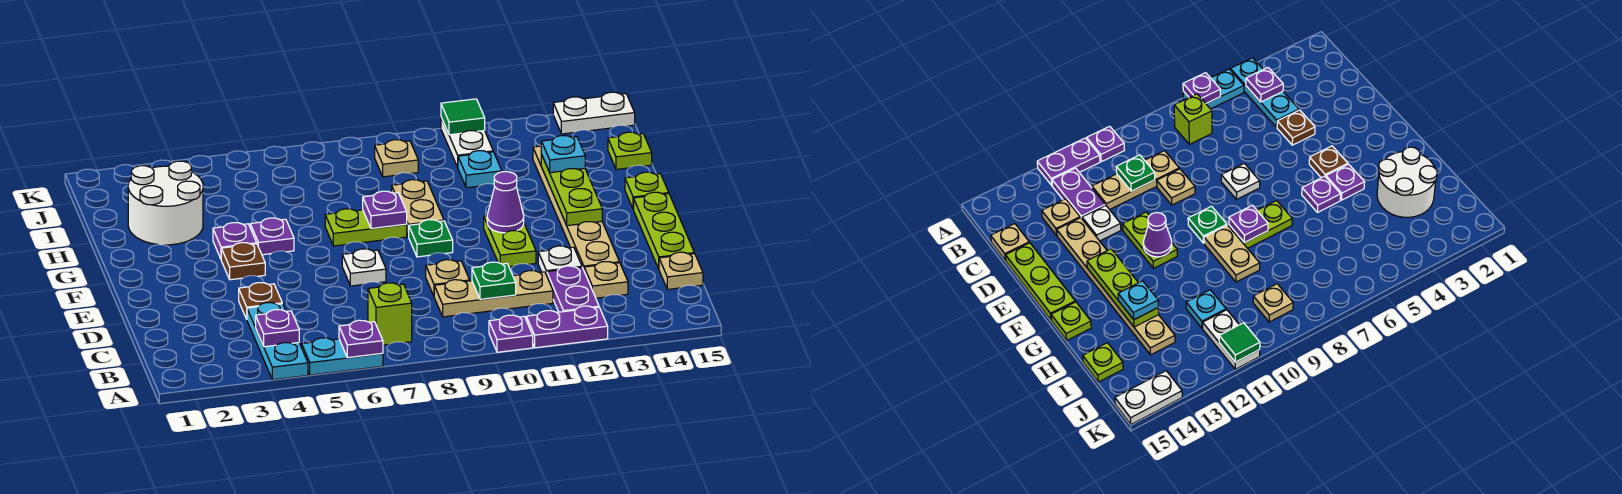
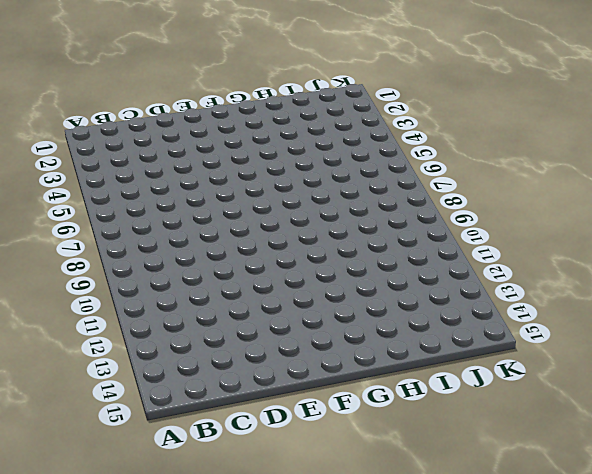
none -> cyan 1x3 plate [247,303,308,380]
none -> cyan 1x2 plate [302,338,383,375]
none -> purple 1x1 plate [489,315,533,352]
none -> purple 1x2 plate [526,306,608,348]

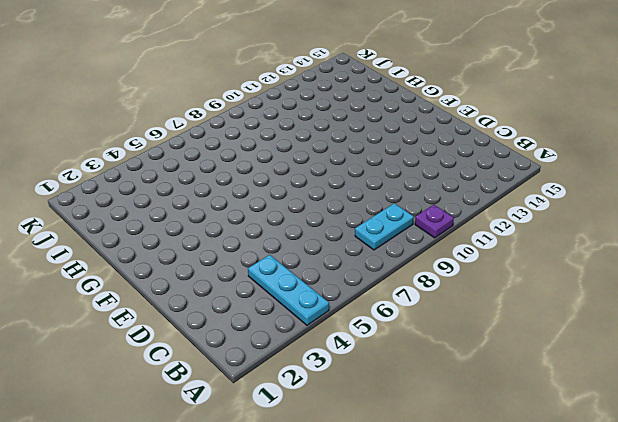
cyan 1x2 plate [355,203,414,250] -> cyan 1x2 plate moved to [302,338,383,375]
none -> purple 1x2 plate [526,306,608,348]
none -> lime 1x1 brick [368,283,412,345]
none -> purple 1x2 plate [547,266,599,312]
none -> tan 1x3 plate [434,271,553,317]

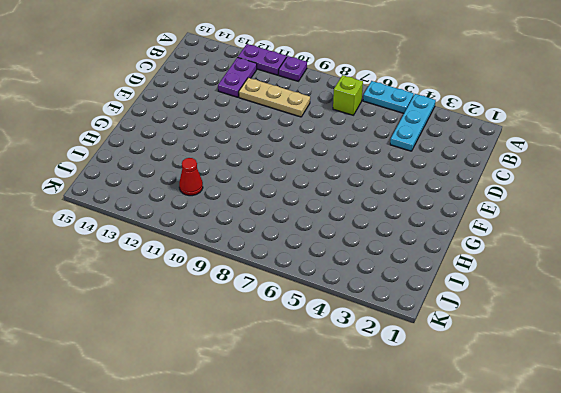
red 1x1 cone [179,158,203,196] -> cyan 1x1 plate [458,151,502,188]
none -> tan 1x1 plate [584,262,628,298]
none -> tan 1x1 plate [659,252,703,290]
none -> brown 1x1 plate [239,283,282,319]
none -> tan 1x1 plate [426,260,470,296]

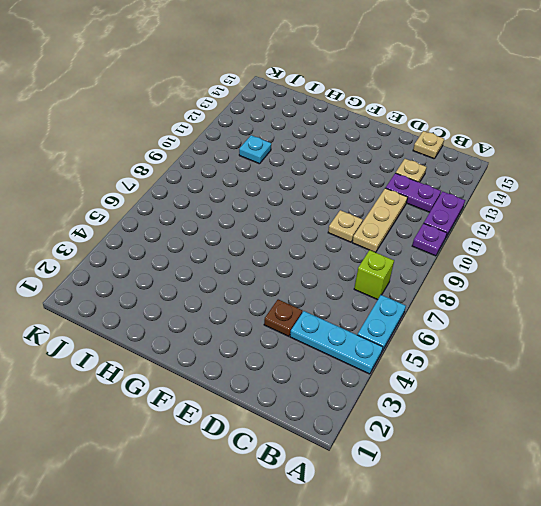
none -> white 1x1 plate [538,246,582,275]
none -> tan 1x6 plate [533,146,619,269]
none -> lime 1x3 plate [634,192,694,269]
none -> white 1x1 plate [342,249,386,286]

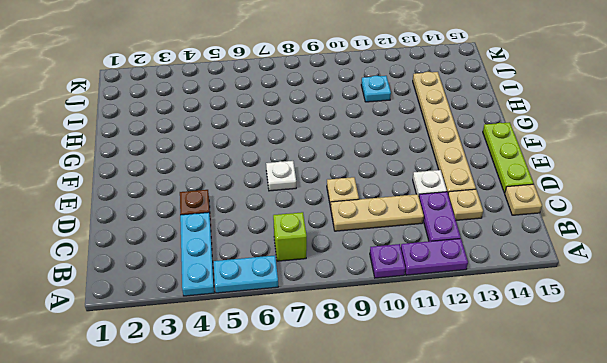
none -> lime 1x2 plate [484,216,536,267]
none -> brown 1x1 plate [221,243,265,280]
none -> green 1x1 plate [409,220,453,257]
none -> purple 1x1 plate [213,223,257,259]

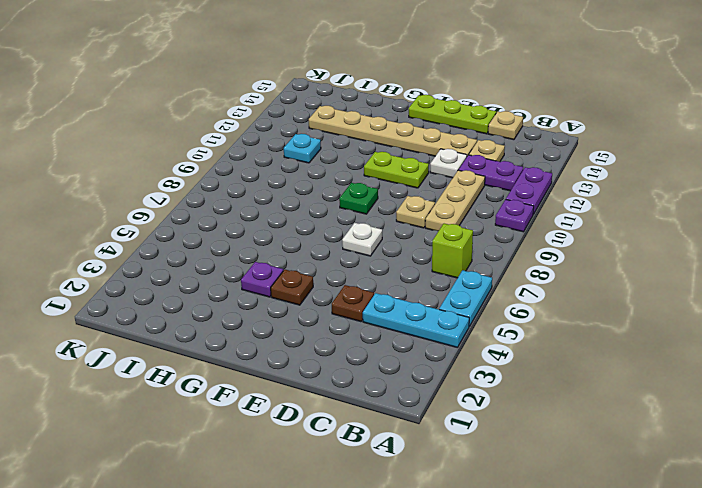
none -> purple 1x1 plate [250,218,294,255]
none -> lime 1x2 plate [325,209,407,246]
none -> tan 1x2 plate [392,180,444,237]
none -> lime 1x1 plate [625,172,669,210]

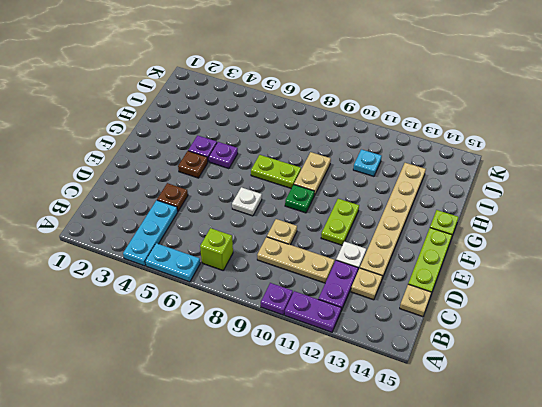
none -> white 2x2 round brick [128,161,203,245]
none -> lime 1x1 plate [608,132,652,170]
none -> tan 1x1 plate [375,140,418,177]
none -> white 1x2 plate [441,118,493,167]

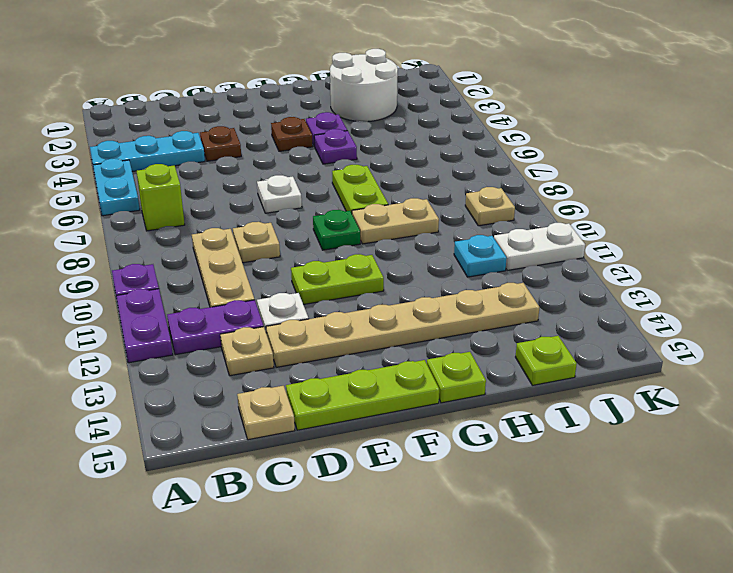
none -> white 1x2 plate [553,92,635,134]
none -> purple 1x1 plate [339,320,383,358]
none -> purple 1x1 plate [256,310,299,347]
none -> green 1x1 plate [472,262,516,299]

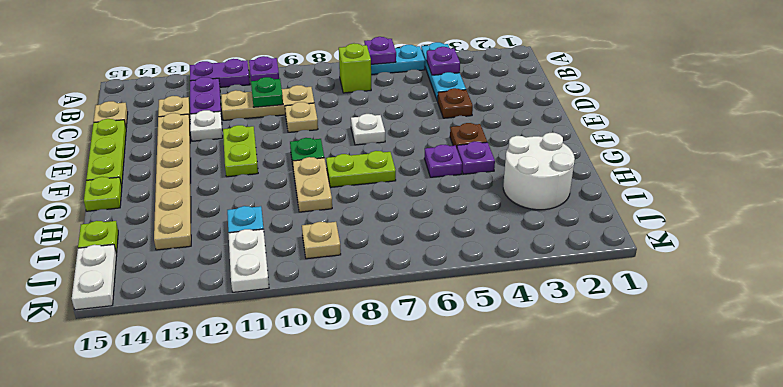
white 1x2 plate [72,245,117,310] -> white 1x2 plate turned to [553,92,635,134]
none -> purple 1x1 cone [487,172,524,233]
none -> lime 1x3 plate [541,154,602,226]
none -> purple 1x1 plate [363,191,407,228]
none -> green 1x1 tile [441,99,485,135]

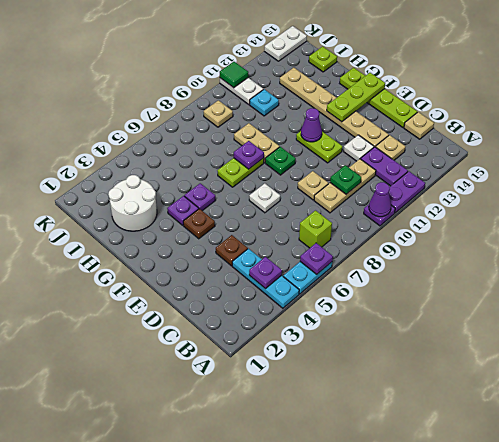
purple 1x1 cone [369,182,391,217] -> none
lime 1x3 plate [327,73,385,122] -> lime 1x3 plate turned to [541,154,602,226]
none -> cyan 1x1 plate [541,136,585,173]

